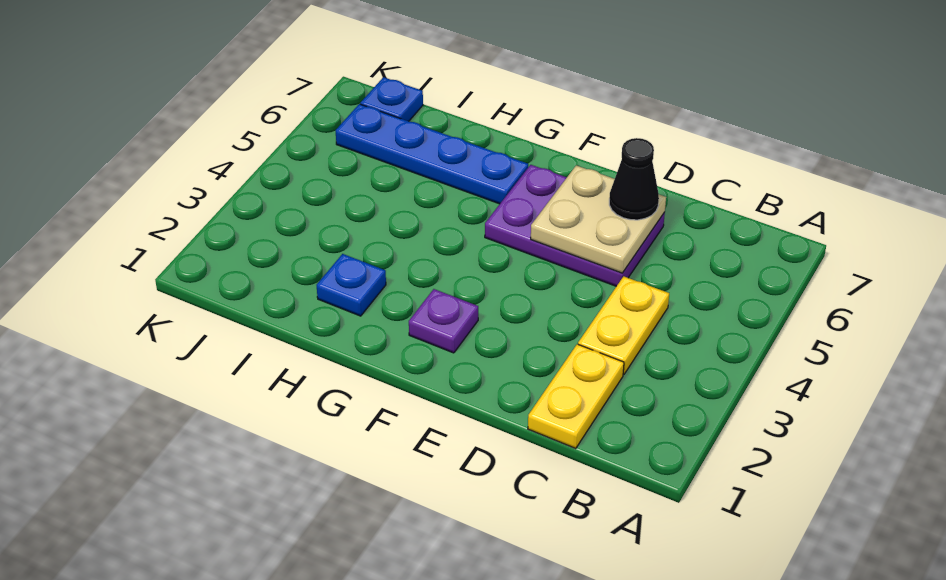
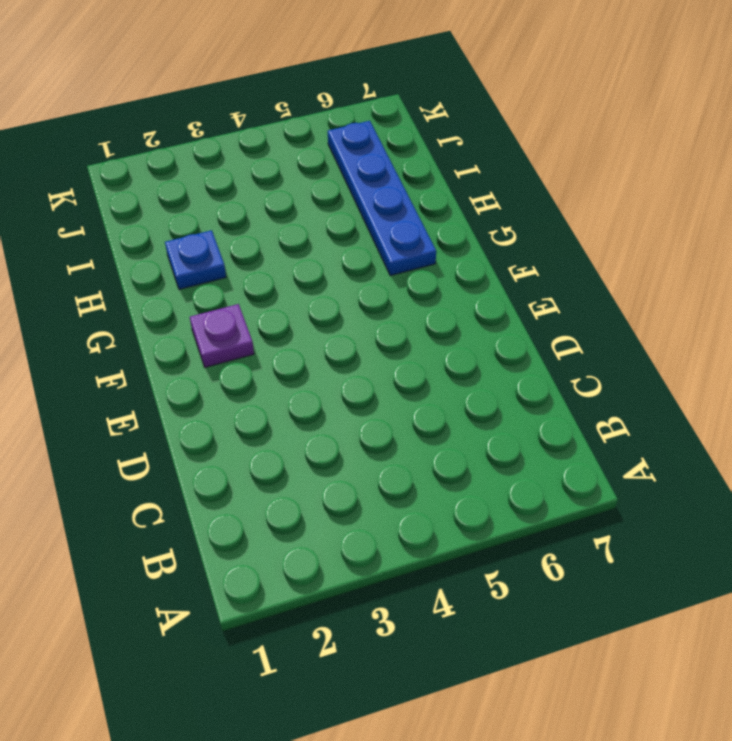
none -> yellow 1x2 plate [528,344,624,448]
none -> yellow 1x2 plate [578,276,669,375]

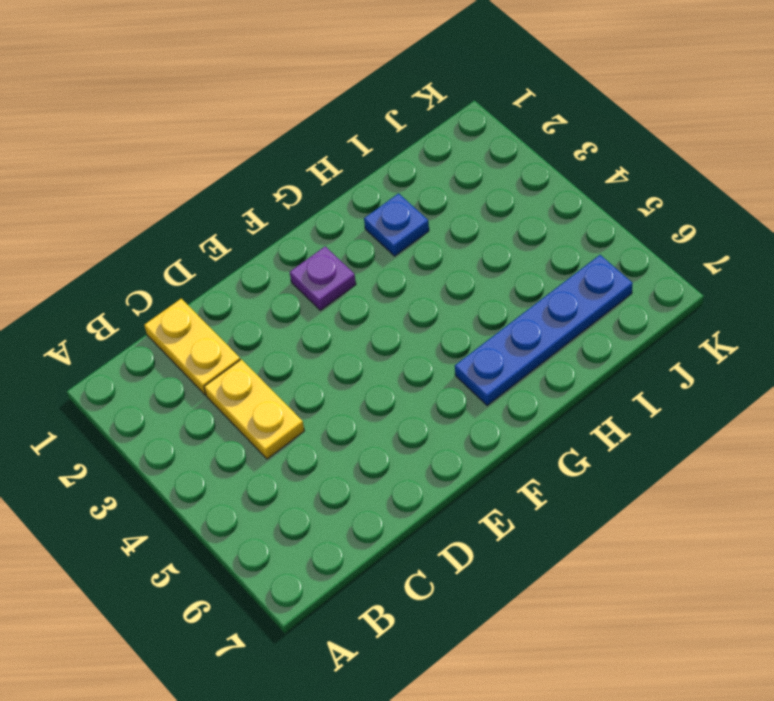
none -> purple 2x3 plate [485,165,665,286]
none -> blue 1x1 plate [360,77,423,121]

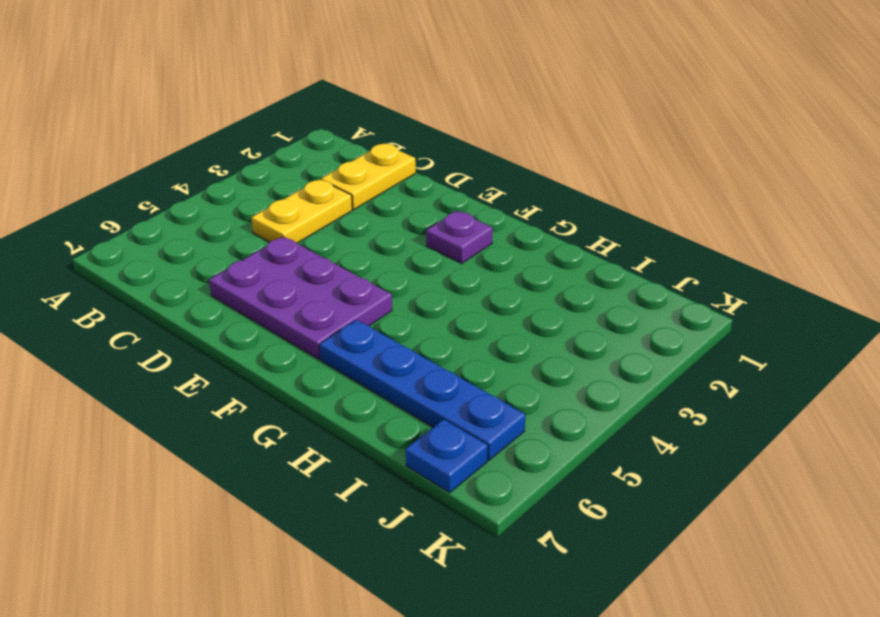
none -> blue 1x1 plate [317,254,386,316]
none -> tan 2x2 plate [531,165,666,273]

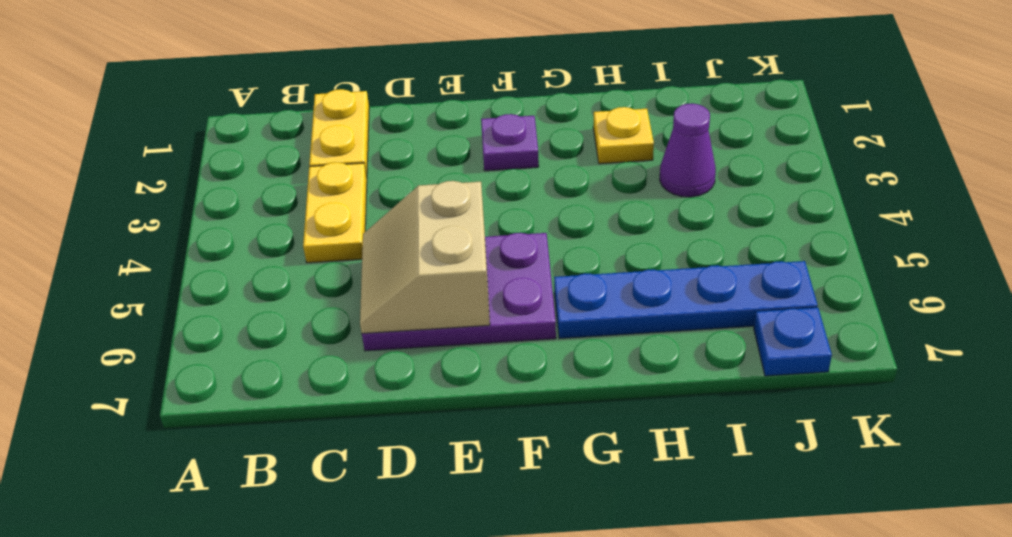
tan 2x2 slope [360,181,490,334] -> tan 2x2 plate [531,165,666,273]
yellow 1x1 plate [593,107,654,164] -> blue 1x1 plate [317,254,386,316]
purple 1x1 cone [660,103,716,197] -> none
none -> black 1x1 cone [609,138,659,220]

